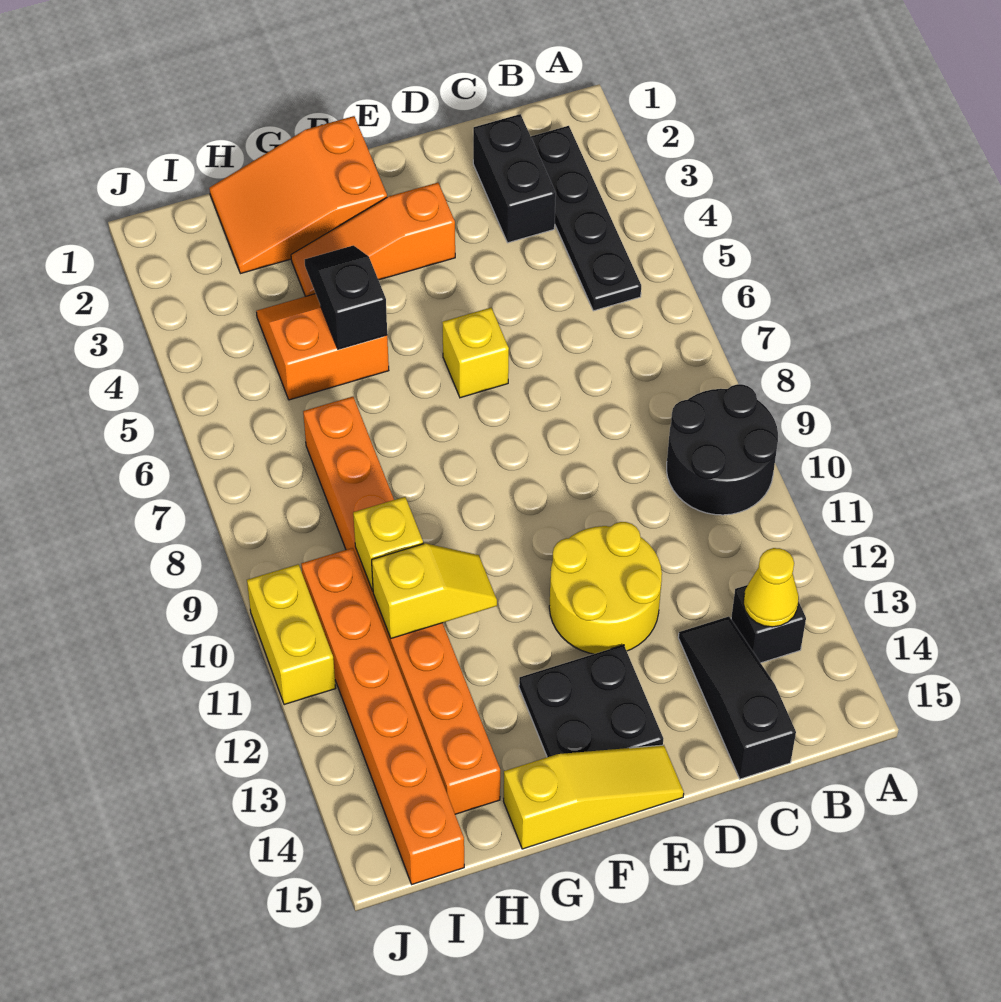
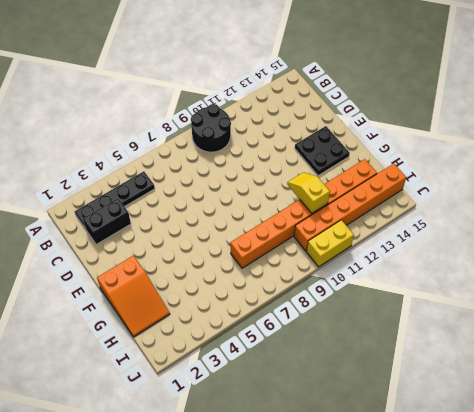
none -> black 1x1 brick [731,585,806,663]
none -> black 1x3 slope [678,616,796,779]
none -> yellow 2x2 round brick [549,522,662,654]

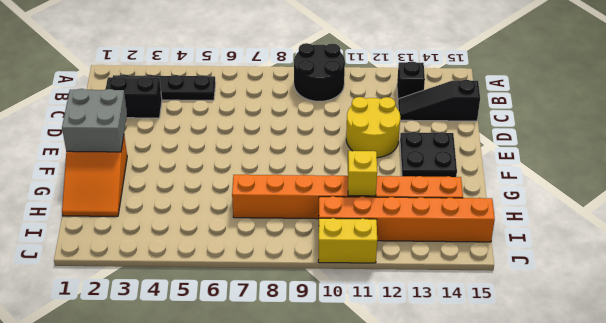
grey 2x2 brick [62,89,127,152] -> none
none -> orange 1x3 slope [291,183,455,296]
none -> yellow 1x1 brick [442,308,509,398]
none -> yellow 1x3 slope [504,745,684,849]

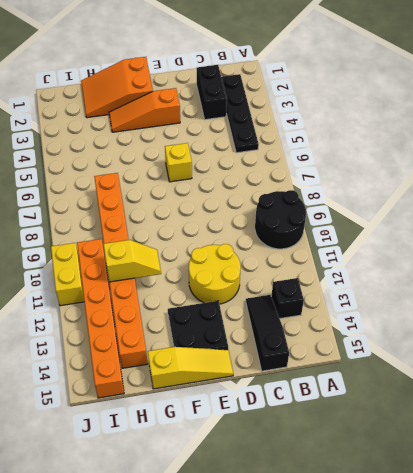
none -> orange 2x2 slope [256,294,389,400]
none -> yellow 1x1 cone [743,548,799,627]
none -> black 1x2 slope [305,245,387,349]

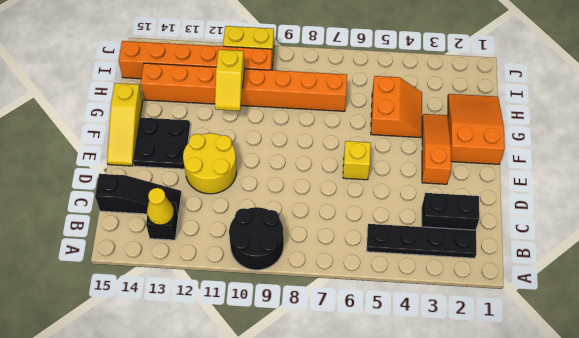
none -> black 1x2 slope [305,245,387,349]
none -> yellow 1x1 brick [353,497,423,591]

